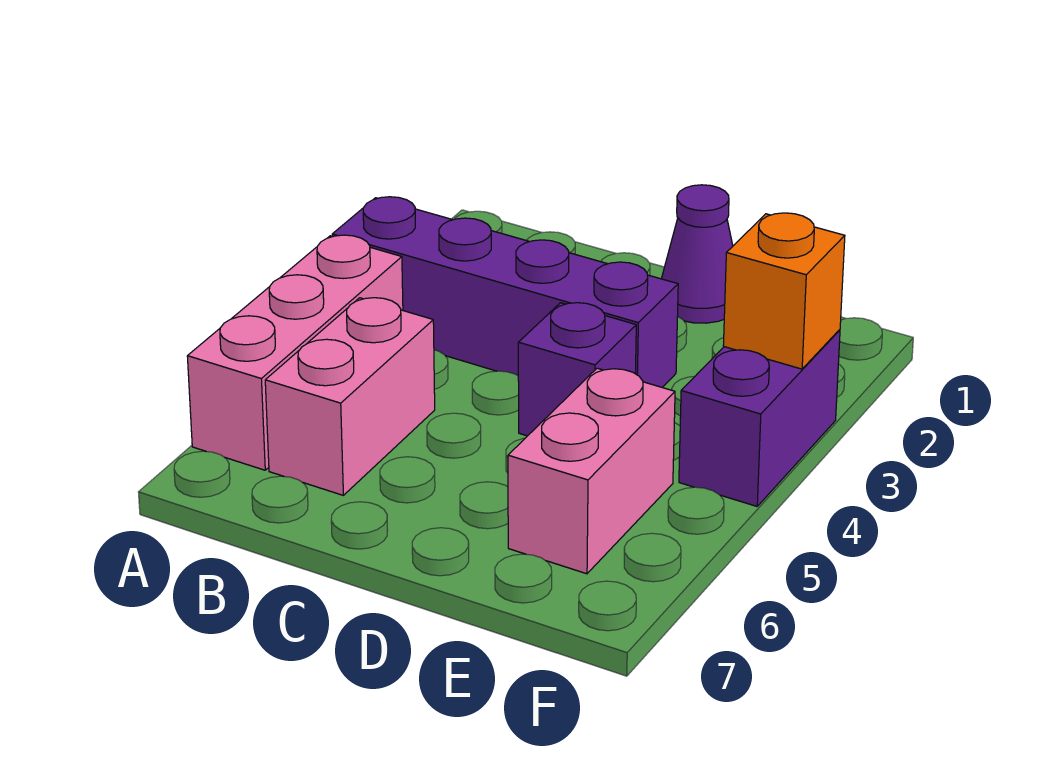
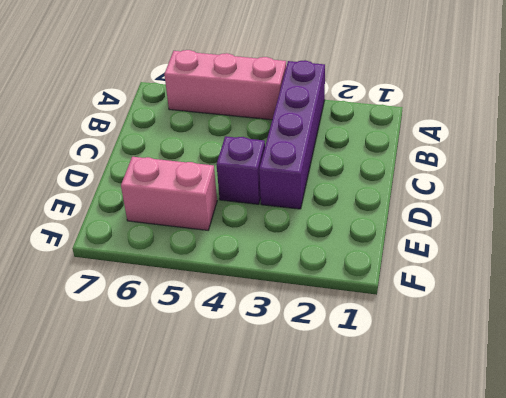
none -> pink 1x2 brick [265,298,435,495]
none -> purple 1x1 cone [661,185,733,323]

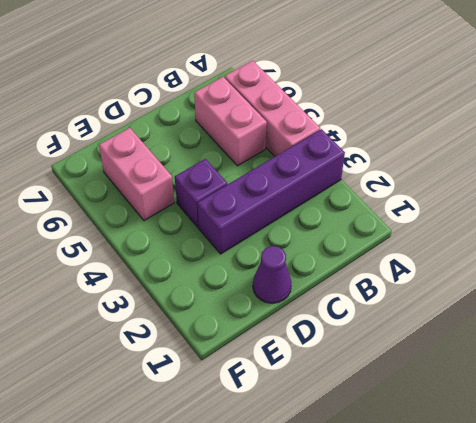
none -> purple 1x2 brick [679,330,840,506]
none -> orange 1x1 brick [723,213,845,369]

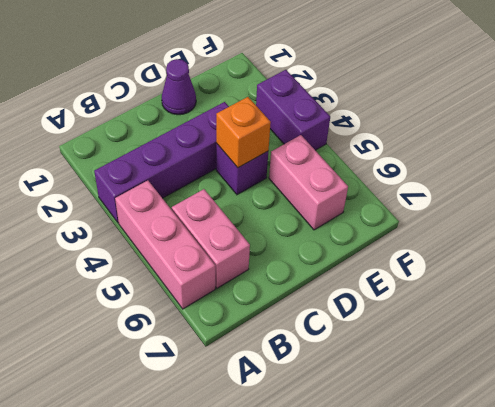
orange 1x1 brick [216,97,271,168] -> orange 1x1 brick moved to [723,213,845,369]

